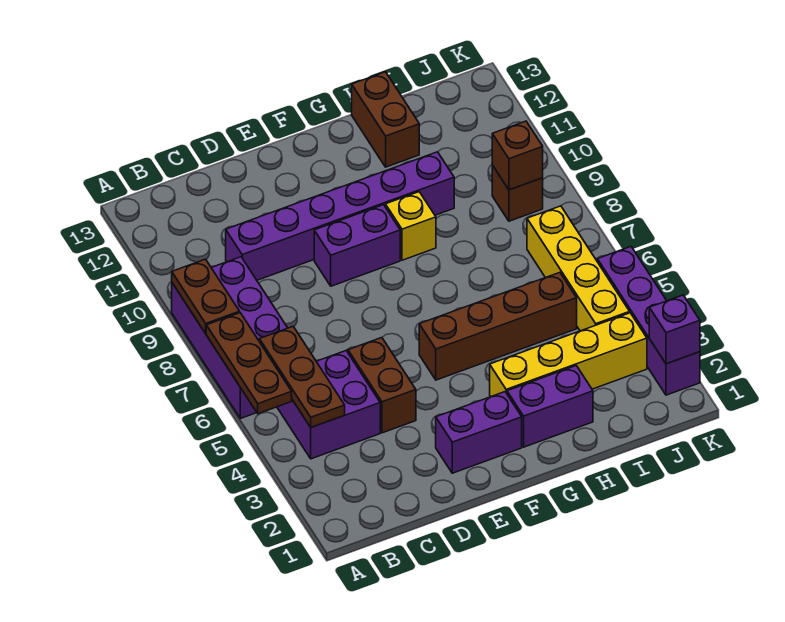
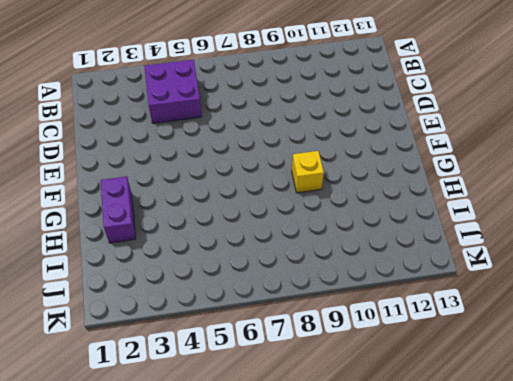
none -> purple 2x4 brick [172,257,287,419]
none -> purple 1x6 brick [226,152,454,280]
none -> brown 1x2 brick [348,338,416,433]

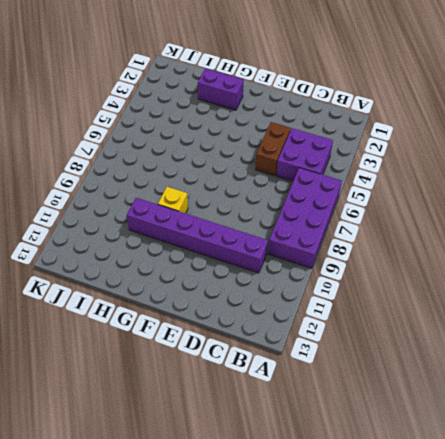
none -> purple 1x2 brick [436,392,522,473]
none -> purple 1x2 brick [314,205,400,286]
none -> brown 1x4 brick [419,273,577,380]

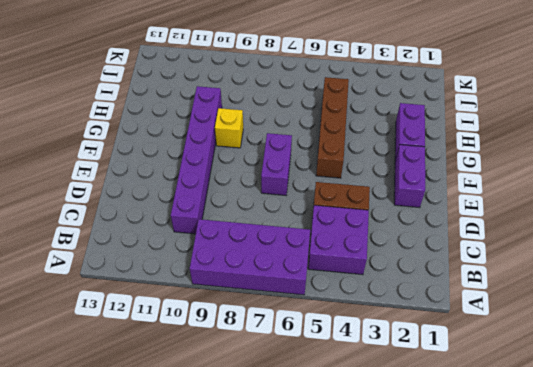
purple 1x2 brick [261,133,292,195] -> purple 1x2 brick moved to [314,205,400,286]
none -> yellow 1x4 brick [490,313,647,397]
none -> brown 1x2 brick [352,72,419,167]
none -> yellow 1x4 brick [527,206,630,331]

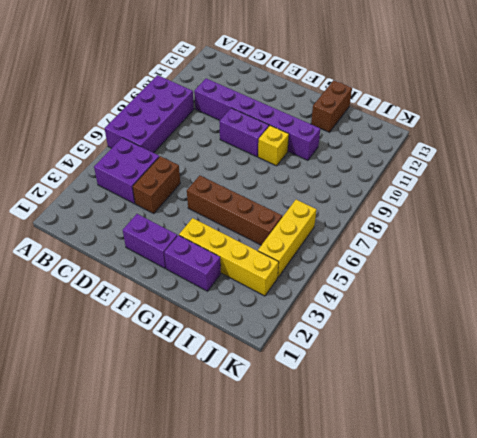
yellow 1x3 brick [258,199,316,277] -> yellow 1x4 brick [527,206,630,331]
none -> brown 1x1 brick [492,165,543,221]
none -> purple 1x4 brick [597,247,700,395]
none -> brown 1x3 plate [206,313,292,414]

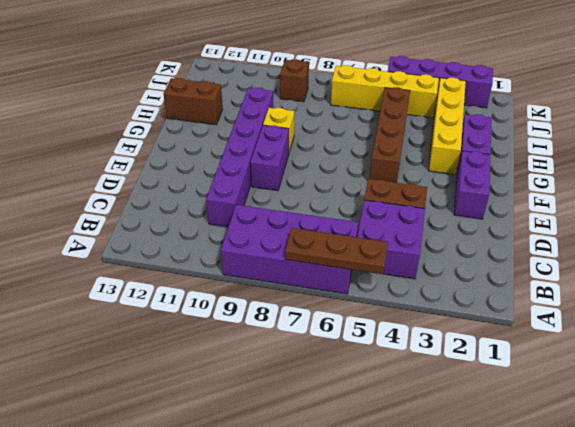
none -> brown 1x2 plate [172,259,240,333]
none -> brown 1x3 plate [259,326,345,427]
none -> brown 1x1 brick [492,121,543,190]

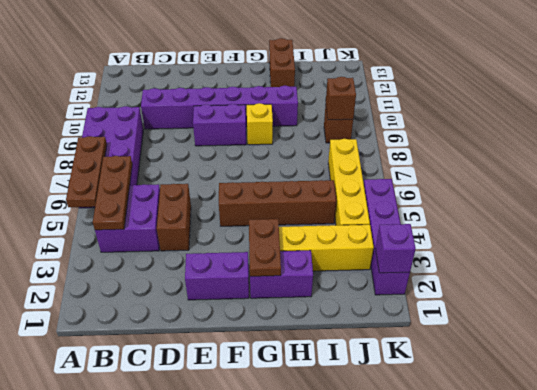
brown 1x2 plate [249,219,281,276] -> brown 1x2 plate moved to [172,259,240,333]

